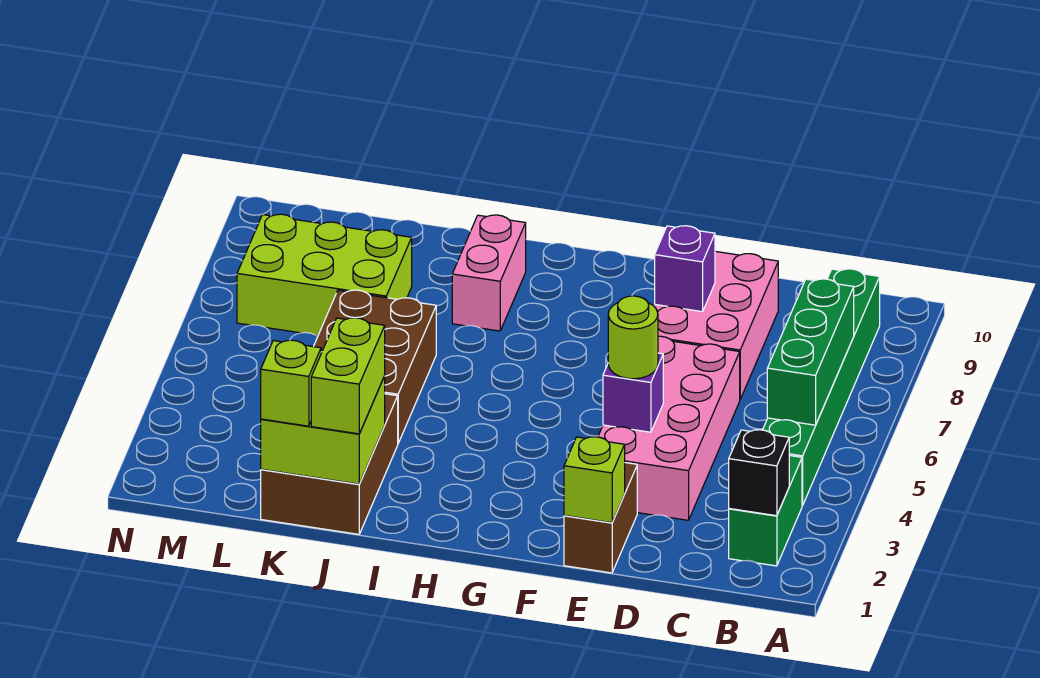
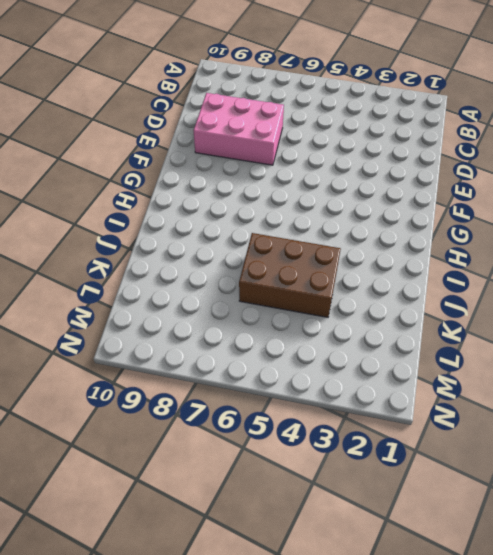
none -> green 1x2 brick [729,455,802,566]
none -> green 1x6 brick [763,269,880,506]
none -> pink 2x4 brick [598,336,740,520]

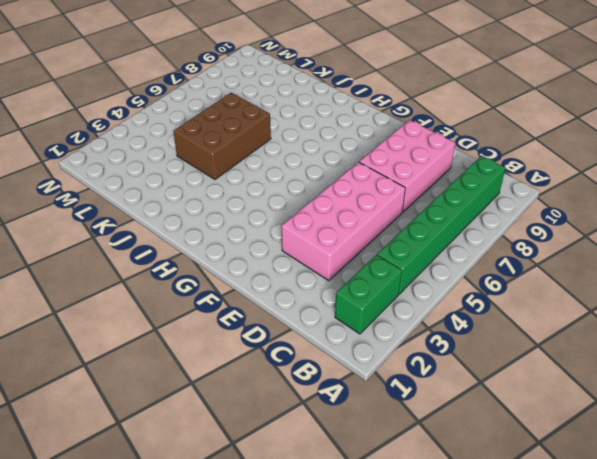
none -> brown 1x2 brick [564,463,637,573]
none -> pink 1x2 brick [452,215,526,331]
none -> brown 2x3 brick [261,394,398,534]

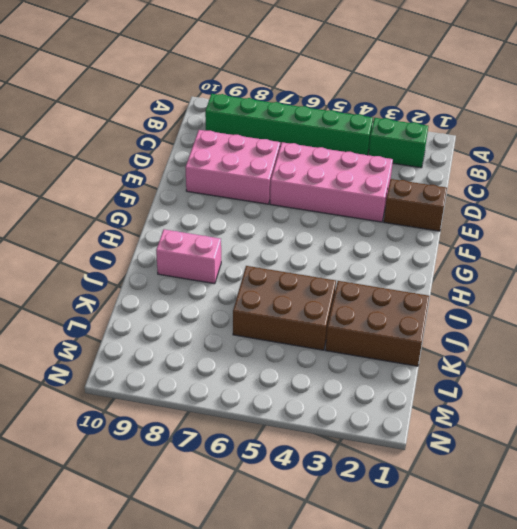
none -> lime 2x3 brick [237,214,412,335]
none -> black 1x1 brick [729,430,789,516]
none -> green 1x3 brick [767,279,854,425]

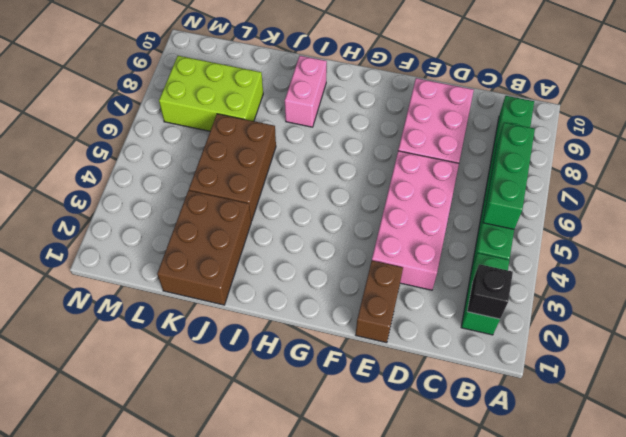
none -> lime 1x1 brick [564,437,625,523]
none -> purple 1x1 brick [603,353,663,432]
none -> purple 1x1 brick [655,226,715,312]

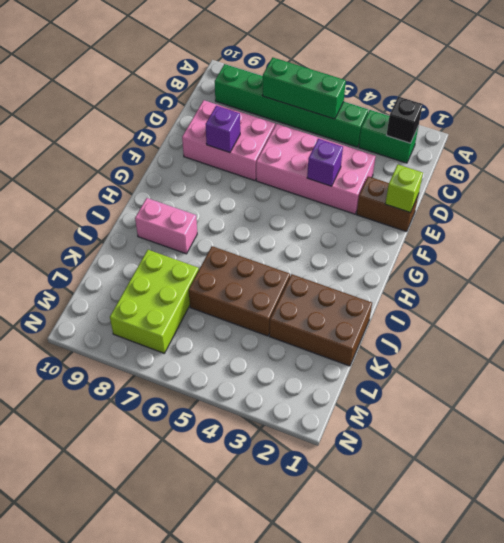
none -> lime 2x2 brick [261,376,385,484]
none -> lime 1x1 round brick [608,296,658,379]
none -> lime 1x2 brick [311,318,385,434]

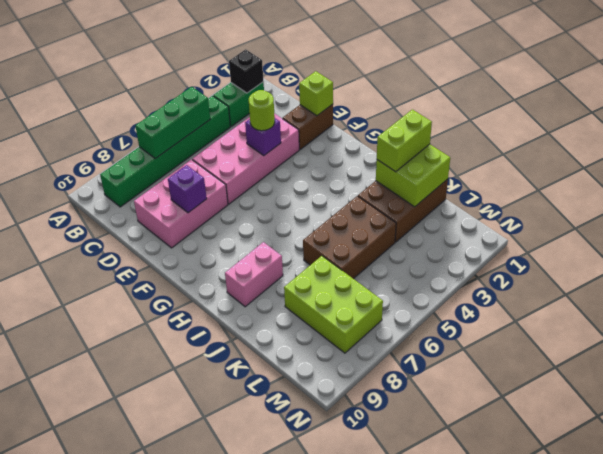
none -> lime 1x1 brick [261,340,321,426]

